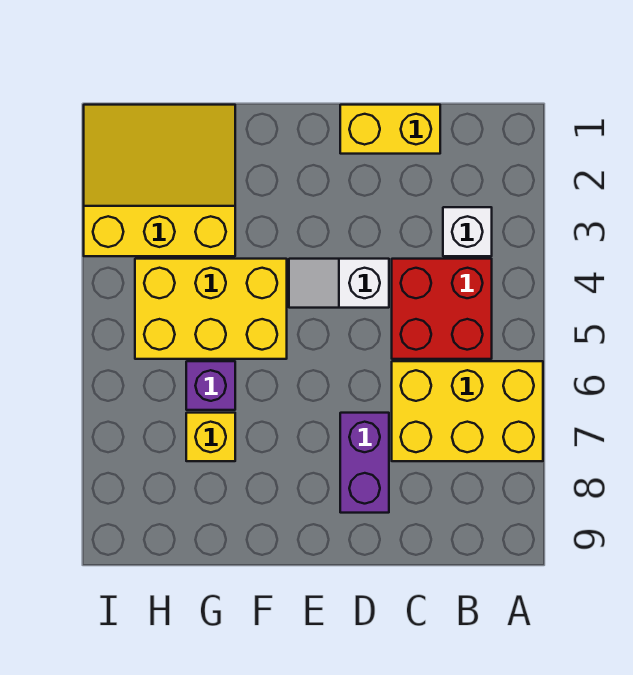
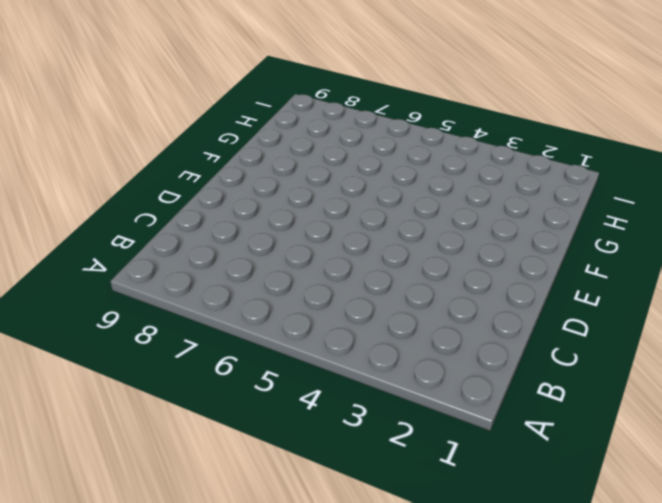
none -> yellow 2x3 brick [392,361,543,461]
none -> white 1x1 brick [443,207,492,256]

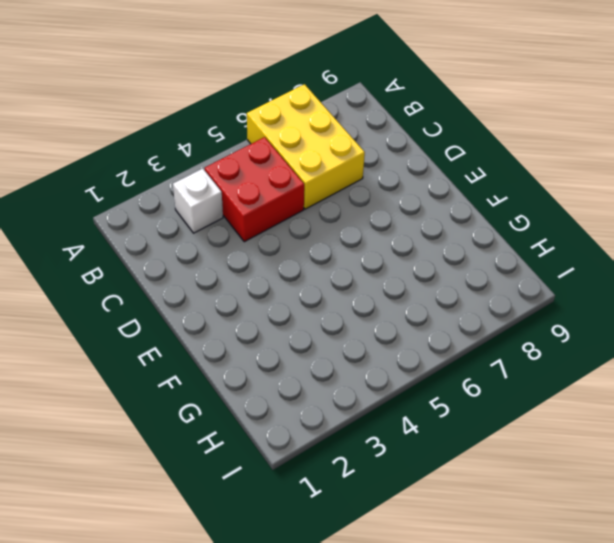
none -> yellow 1x2 brick [340,105,440,154]
none -> white 1x2 slope [289,259,389,308]

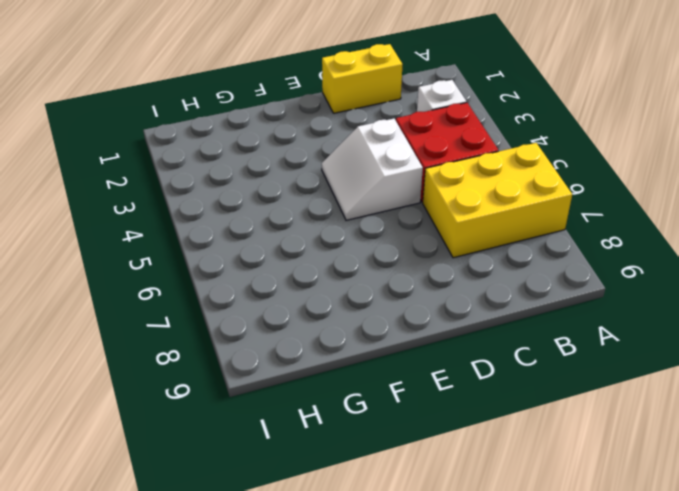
white 2x2 slope [322,119,423,220] -> white 1x2 slope [289,259,389,308]
none -> purple 1x2 brick [340,413,389,513]
none -> yellow 2x3 brick [135,259,287,359]

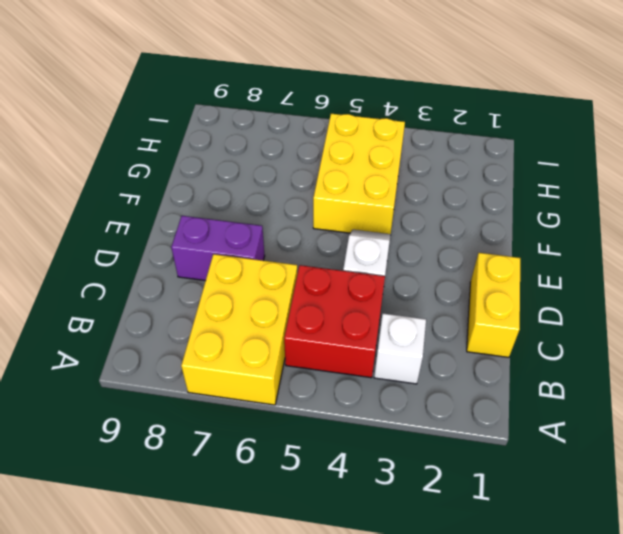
none -> yellow 3x3 slope [84,105,235,256]
none -> purple 1x1 brick [186,361,235,410]

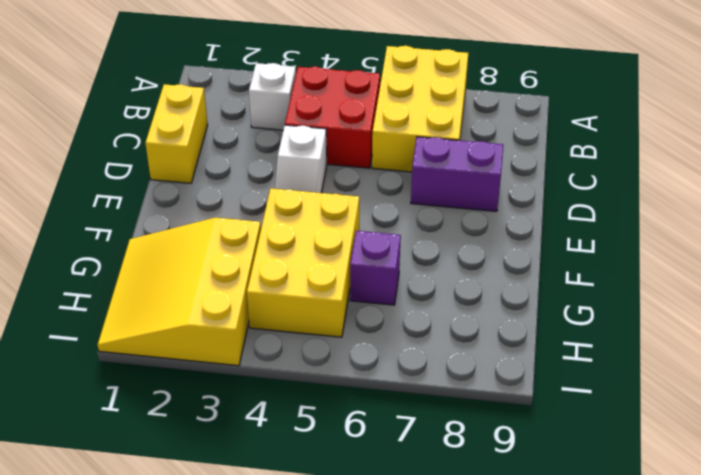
none -> yellow 1x1 brick [186,413,235,461]

